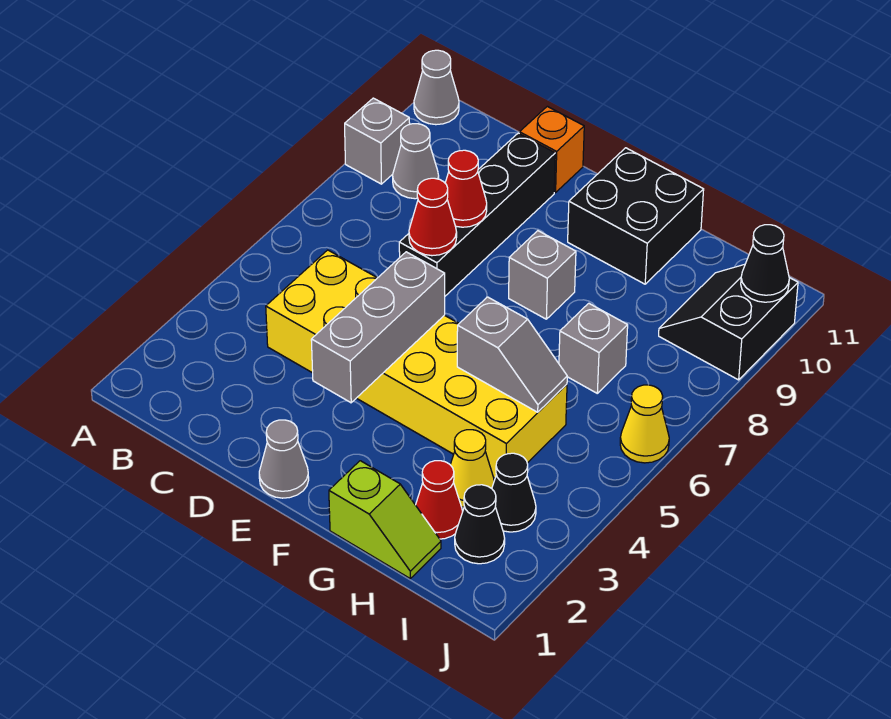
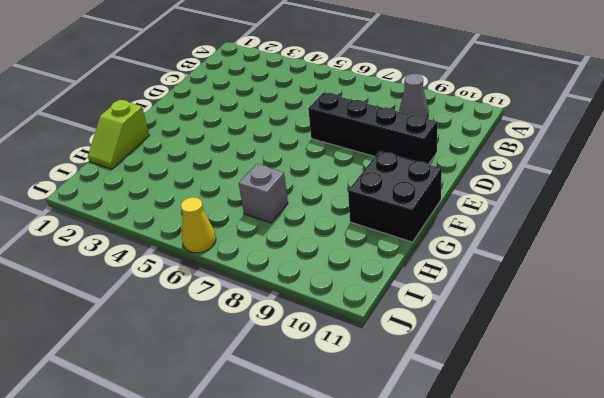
none -> grey 1x1 brick [345,98,410,184]
none -> grey 1x1 cone [414,50,459,125]
none -> yellow 2x6 brick [266,250,567,478]

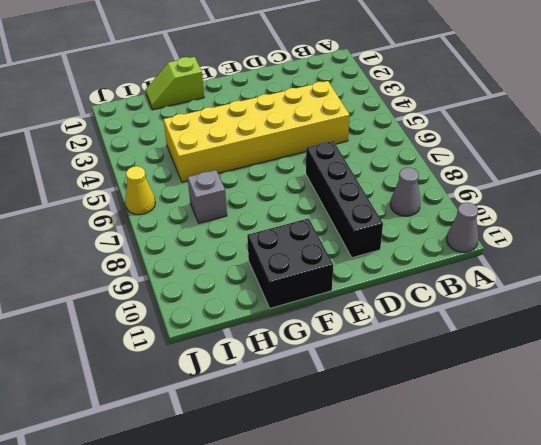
none -> grey 1x1 brick [345,98,410,184]
none -> orange 1x1 brick [519,106,584,193]
none -> grey 1x1 cone [259,420,309,498]

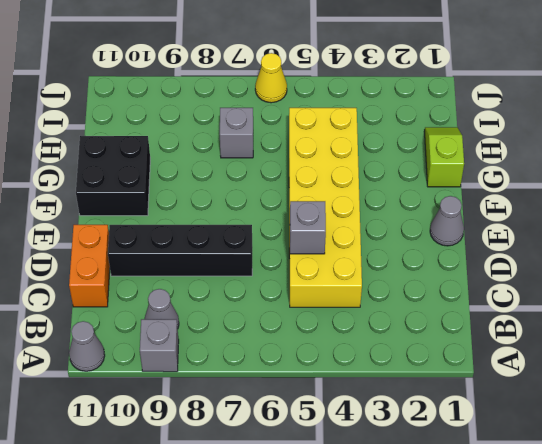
orange 1x2 brick [69,225,110,307] -> orange 1x1 brick [519,106,584,193]
grey 1x1 brick [290,201,326,254] -> grey 1x1 brick moved to [509,231,576,319]
none -> red 1x1 cone [416,461,463,539]
none -> yellow 1x1 cone [450,430,494,507]
none -> black 1x1 cone [455,485,505,564]

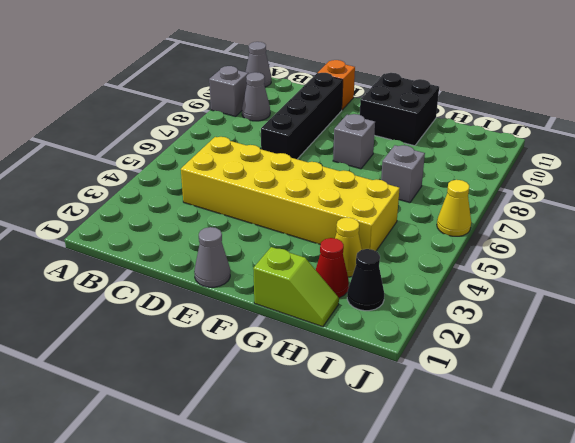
none -> black 1x1 cone [492,453,536,532]
none -> black 2x2 slope [659,264,798,380]
none -> red 1x1 cone [409,178,457,256]

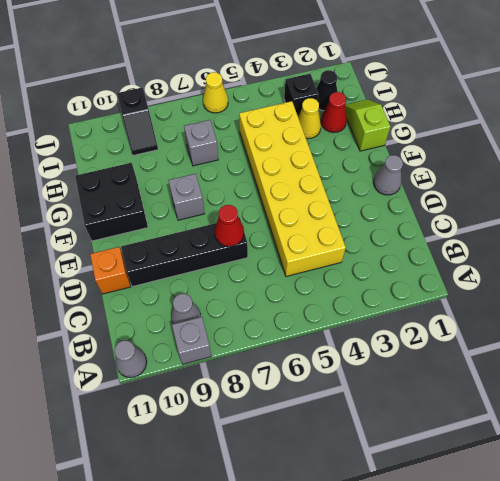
black 1x1 brick [284,74,319,116] -> black 1x1 cone [492,453,536,532]
black 1x2 slope [117,87,158,155] -> black 2x2 slope [659,264,798,380]
none -> red 1x1 cone [445,150,487,227]
none -> grey 1x3 brick [311,252,445,403]
none -> grey 1x2 slope [457,297,567,412]

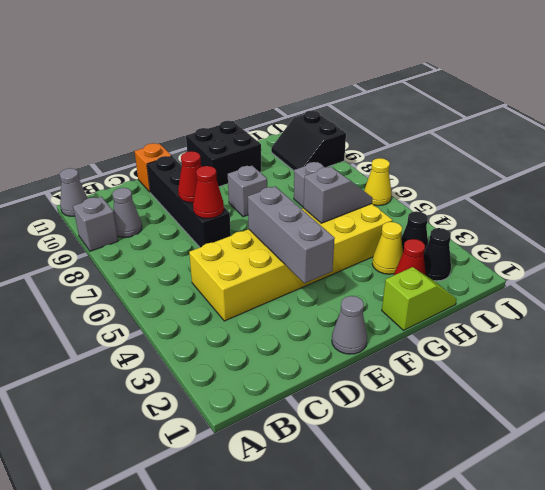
none -> black 1x1 cone [741,225,789,302]

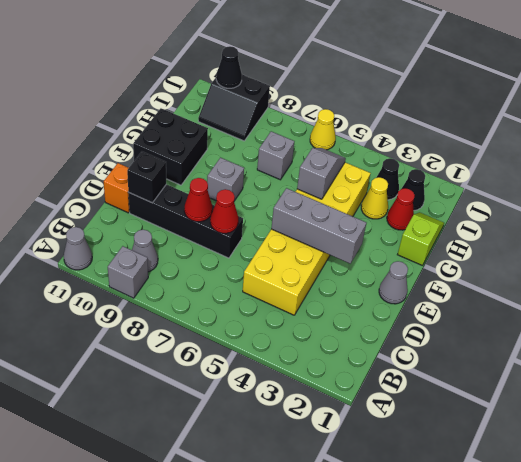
black 1x1 brick [127,152,166,203] -> none

